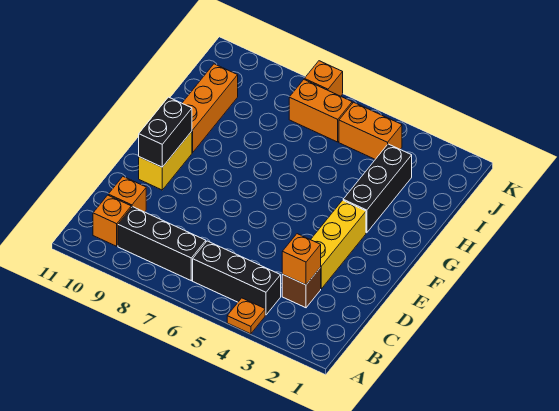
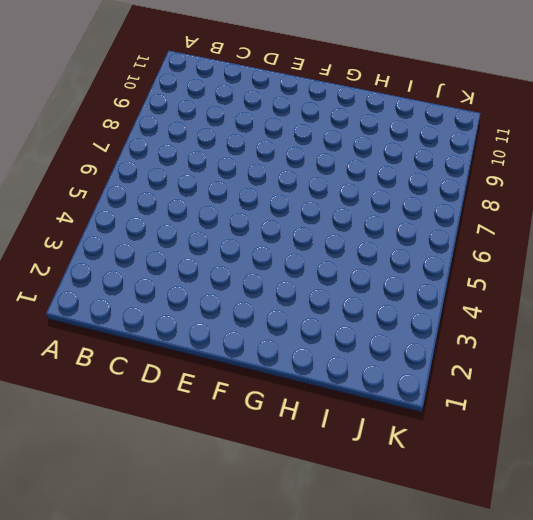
none -> orange 1x1 plate [227,298,265,334]
none -> black 1x3 brick [193,241,281,315]
none -> black 1x3 brick [118,207,206,281]

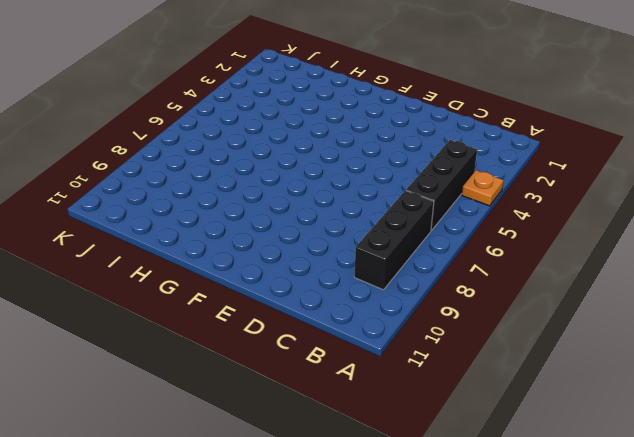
none -> orange 1x1 brick [93,195,131,246]
none -> brown 1x1 brick [282,268,321,308]
none -> orange 1x1 brick [108,177,146,212]

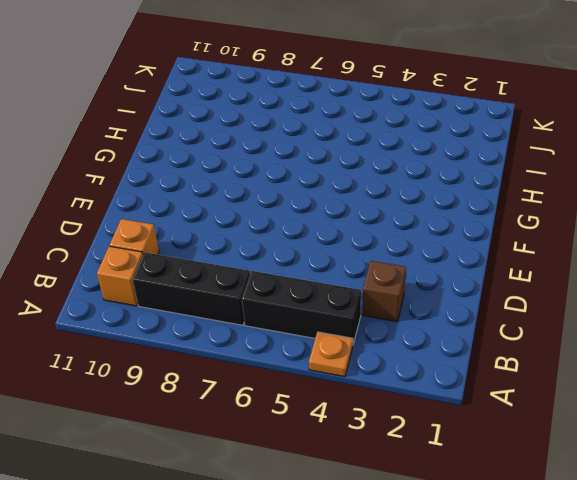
none -> yellow 1x3 brick [311,200,366,289]
none -> yellow 1x2 brick [139,131,192,190]
none -> black 1x3 brick [343,144,412,233]

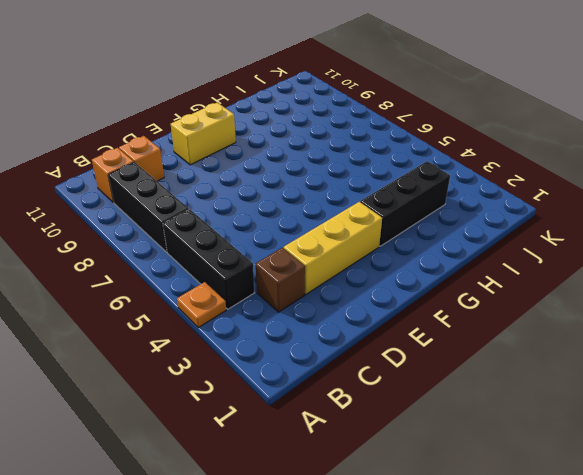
none -> orange 1x3 brick [182,64,238,152]
none -> orange 1x2 brick [339,102,402,159]
none -> orange 1x2 brick [289,80,352,142]

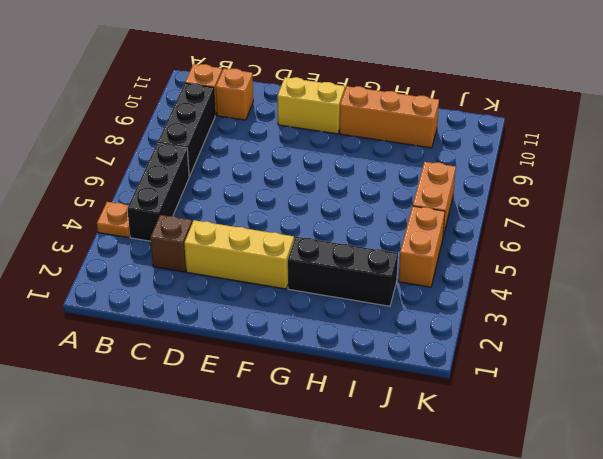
none -> orange 1x1 brick [304,61,343,96]
none -> orange 1x1 brick [282,234,321,285]
none -> black 1x2 brick [139,97,192,167]

